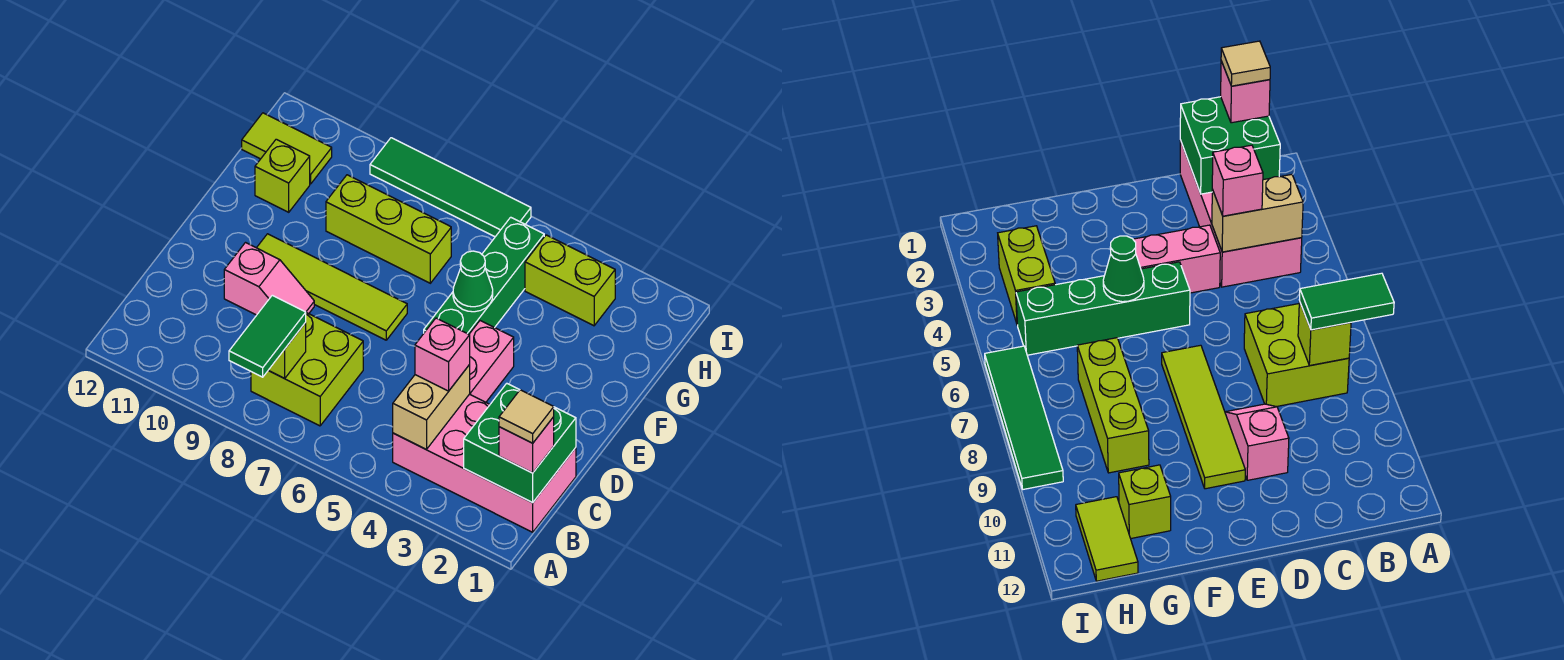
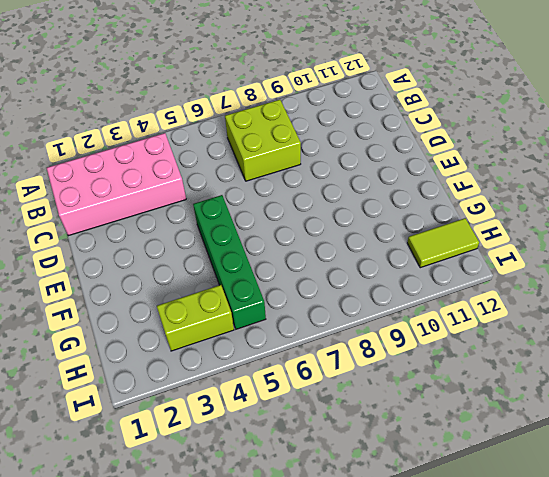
none -> pink 1x2 brick [469,321,514,402]
none -> pink 1x2 slope [224,243,314,315]
none -> lime 1x4 tile [257,234,407,340]

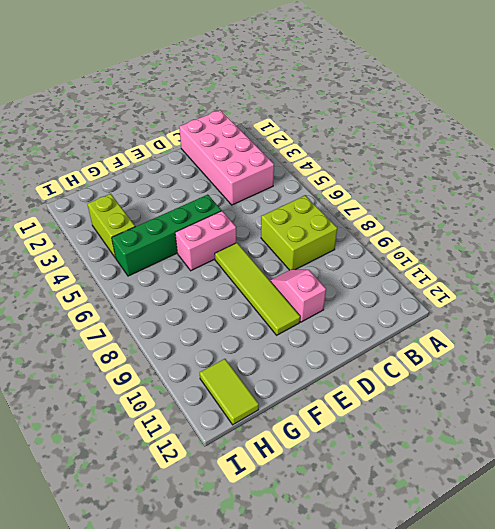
pink 1x2 brick [175,211,236,271] -> pink 1x2 brick moved to [469,321,514,402]
none -> lime 1x3 brick [326,175,451,283]
none -> lime 1x1 brick [255,139,310,212]
none -> green 1x4 tile [370,138,531,237]

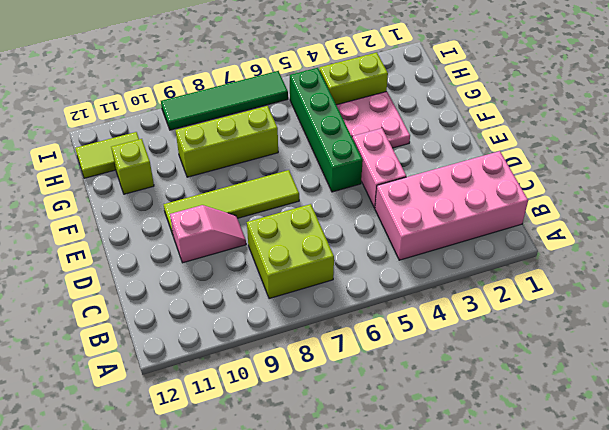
pink 2x2 plate [336,91,410,148] -> none
none -> green 2x2 brick [464,383,576,503]
none -> tan 1x2 brick [393,365,470,449]
none -> lime 1x1 brick [269,323,306,378]

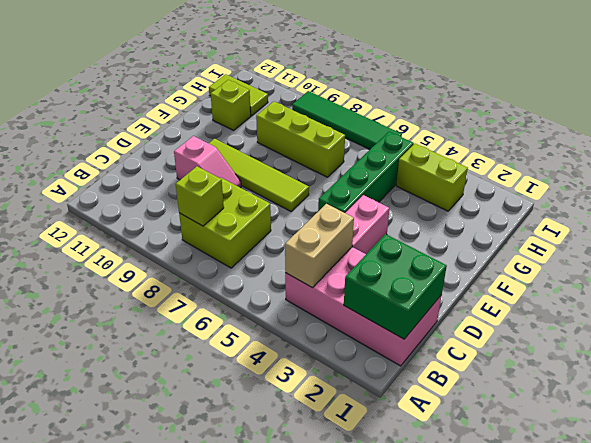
none -> green 1x1 cone [453,251,493,312]
none -> green 1x2 tile [229,295,306,377]
none -> pink 1x1 brick [499,417,554,473]

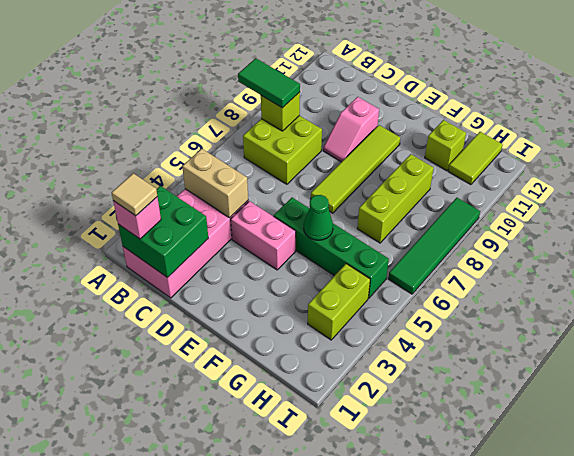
none -> pink 1x1 brick [415,318,470,391]

